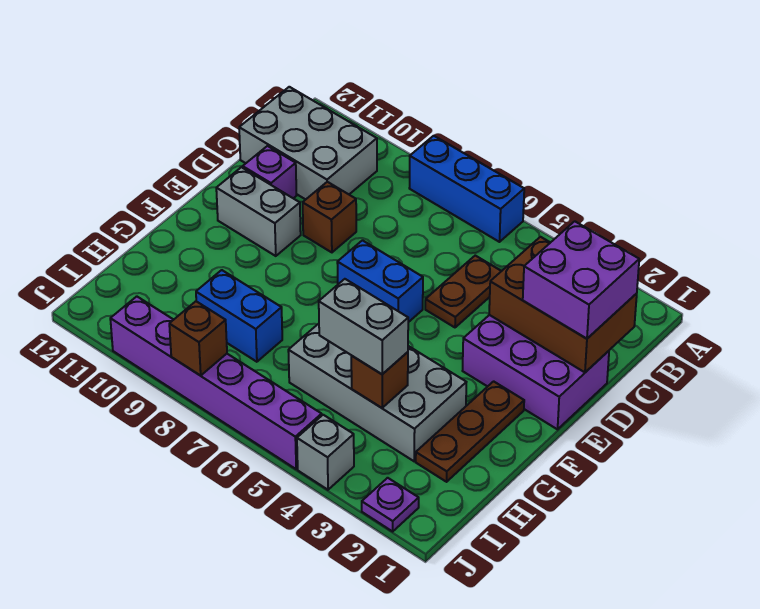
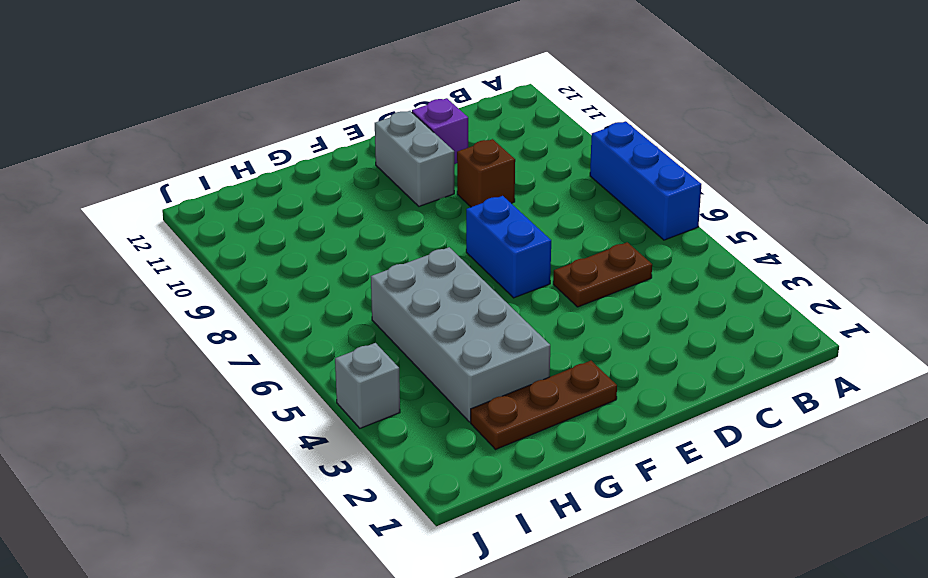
none -> grey 2x3 brick [239,87,377,200]
none -> purple 2x3 brick [463,315,609,429]
none -> blue 1x2 brick [196,270,282,362]

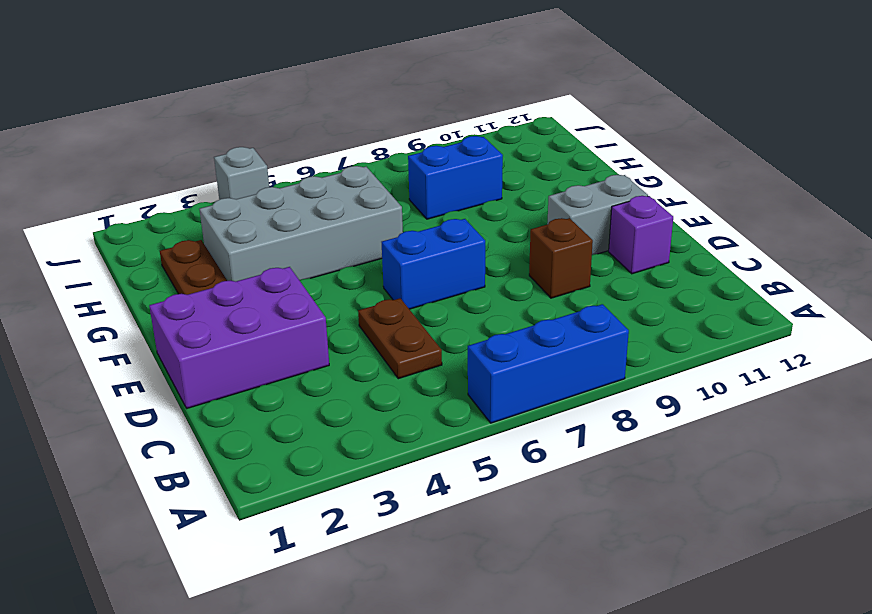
none -> grey 2x3 brick [239,87,377,200]
none -> purple 1x1 plate [362,478,419,531]
none -> purple 1x6 brick [110,296,322,469]

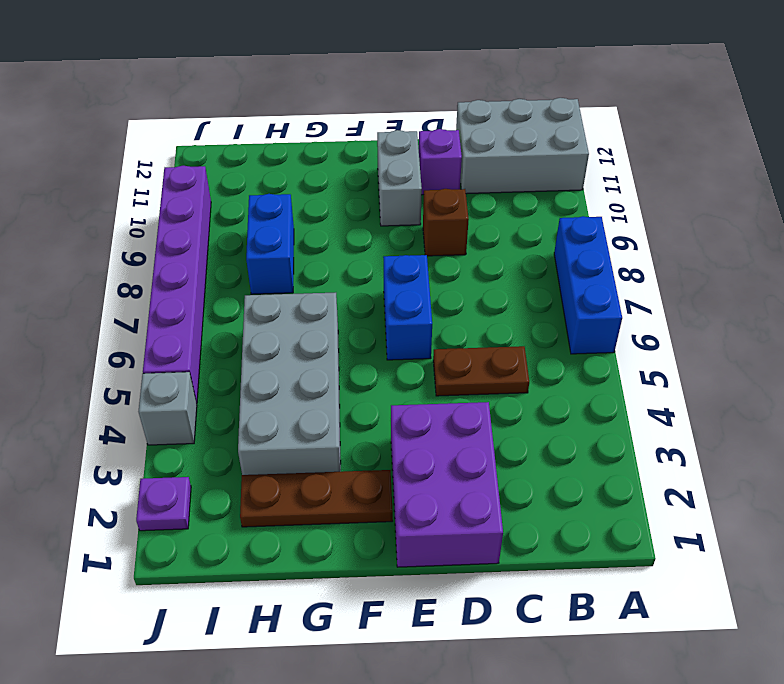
grey 2x3 brick [456,98,589,194] -> grey 2x3 brick turned to [239,87,377,200]
none -> brown 2x3 brick [489,237,637,372]
none -> brown 1x1 brick [351,352,408,408]
none -> brown 1x1 brick [169,301,227,376]

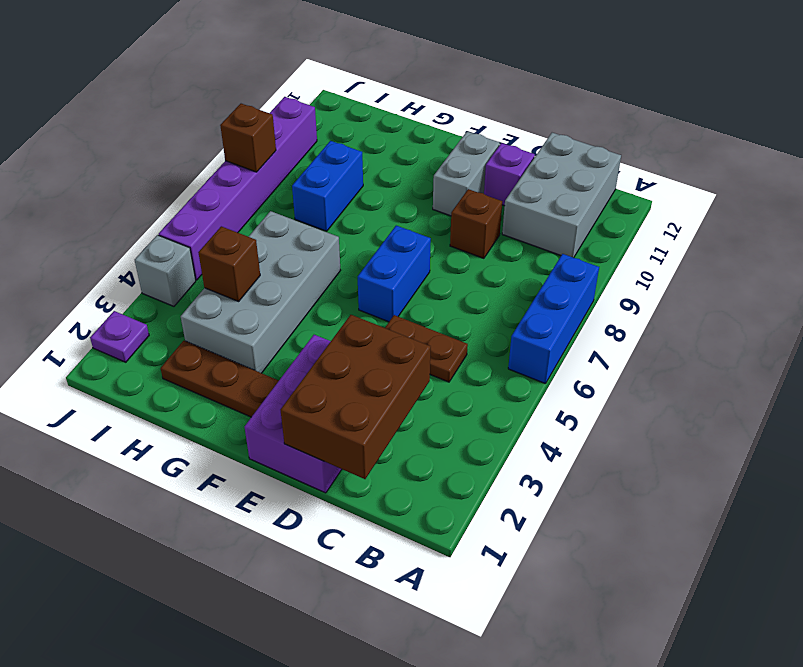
none -> purple 2x2 brick [523,221,639,339]
none -> grey 1x2 brick [319,279,408,374]

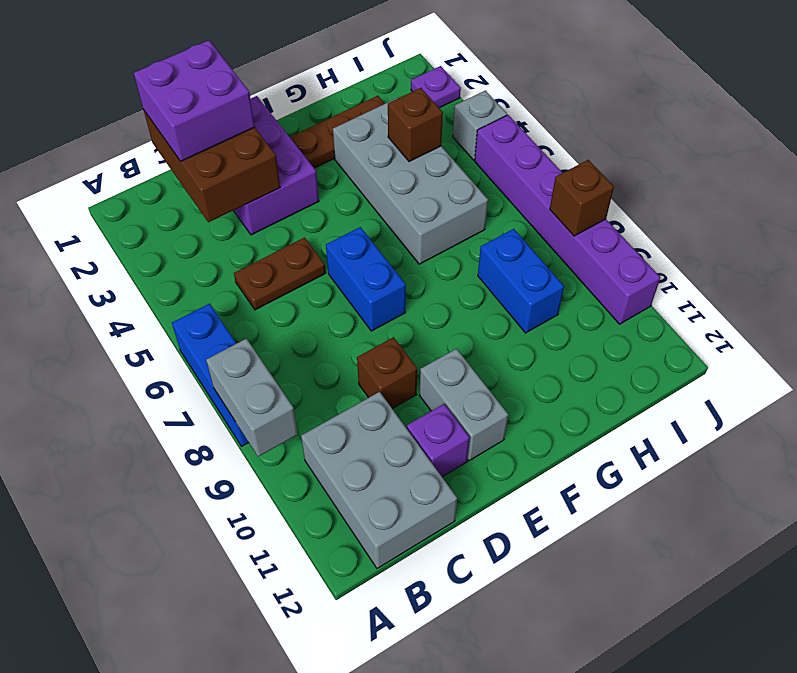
grey 1x2 brick [206,339,298,457] -> grey 1x2 brick moved to [319,279,408,374]

